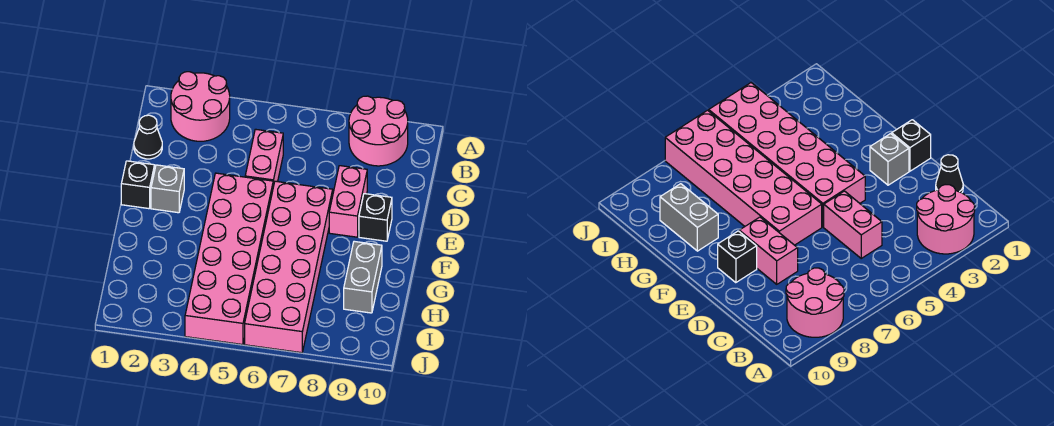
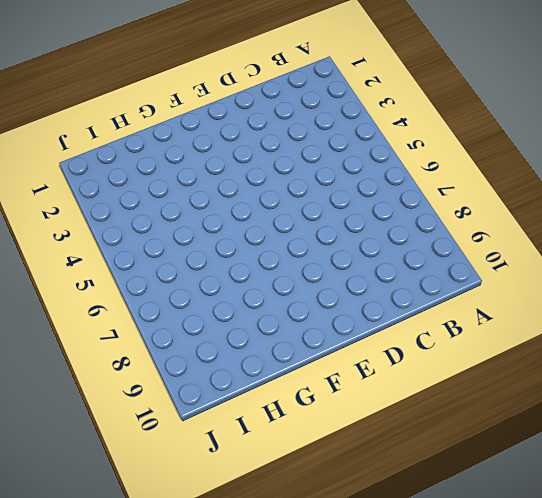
none -> pink 2x2 round brick [171,72,230,141]
none -> pink 2x2 round brick [349,96,408,166]

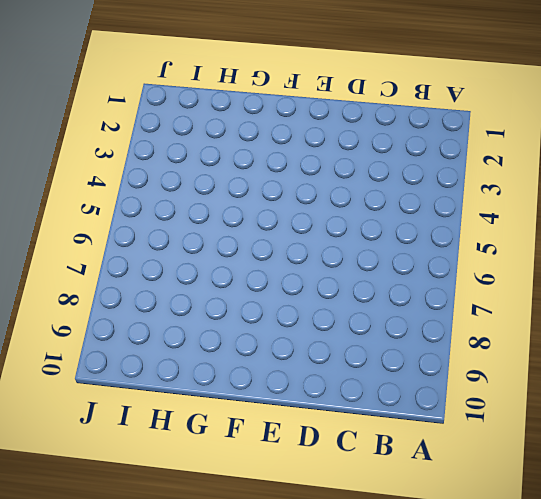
none -> pink 2x2 round brick [171,72,230,141]
none -> pink 2x2 round brick [349,96,408,166]

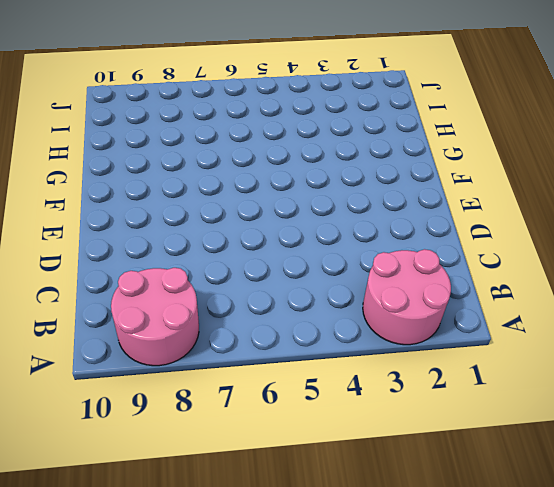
none -> black 1x1 cone [134,115,162,159]
none -> pink 1x2 brick [245,129,283,187]

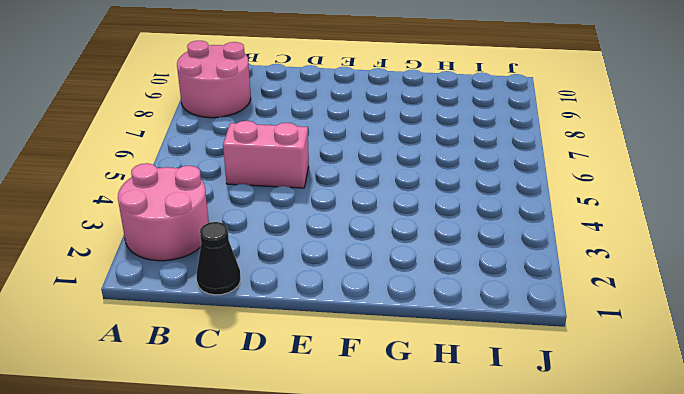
none -> pink 1x2 brick [329,166,367,237]
none -> black 1x1 brick [121,161,155,209]

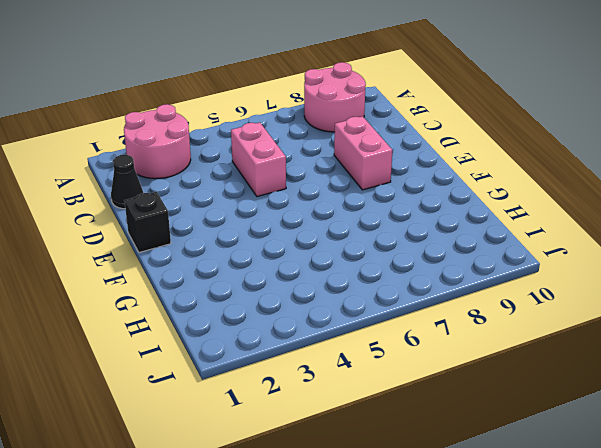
none -> grey 1x1 brick [151,165,184,213]
none -> pink 2x6 brick [185,173,273,345]

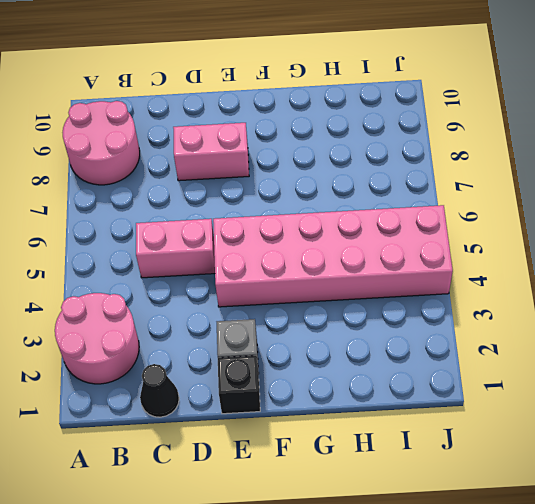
none -> pink 2x6 brick [245,181,333,353]
none -> black 1x1 brick [359,194,392,241]

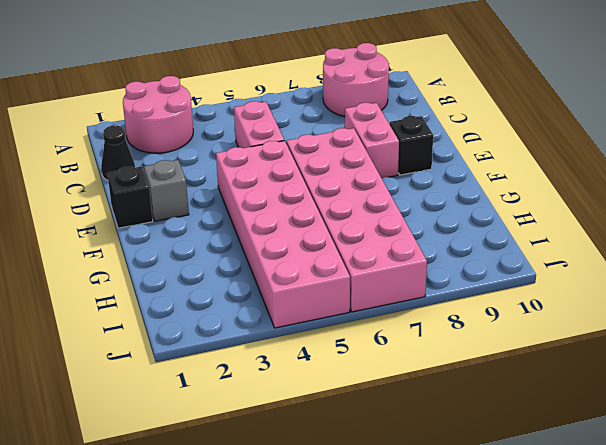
none -> grey 1x2 brick [344,241,382,313]

